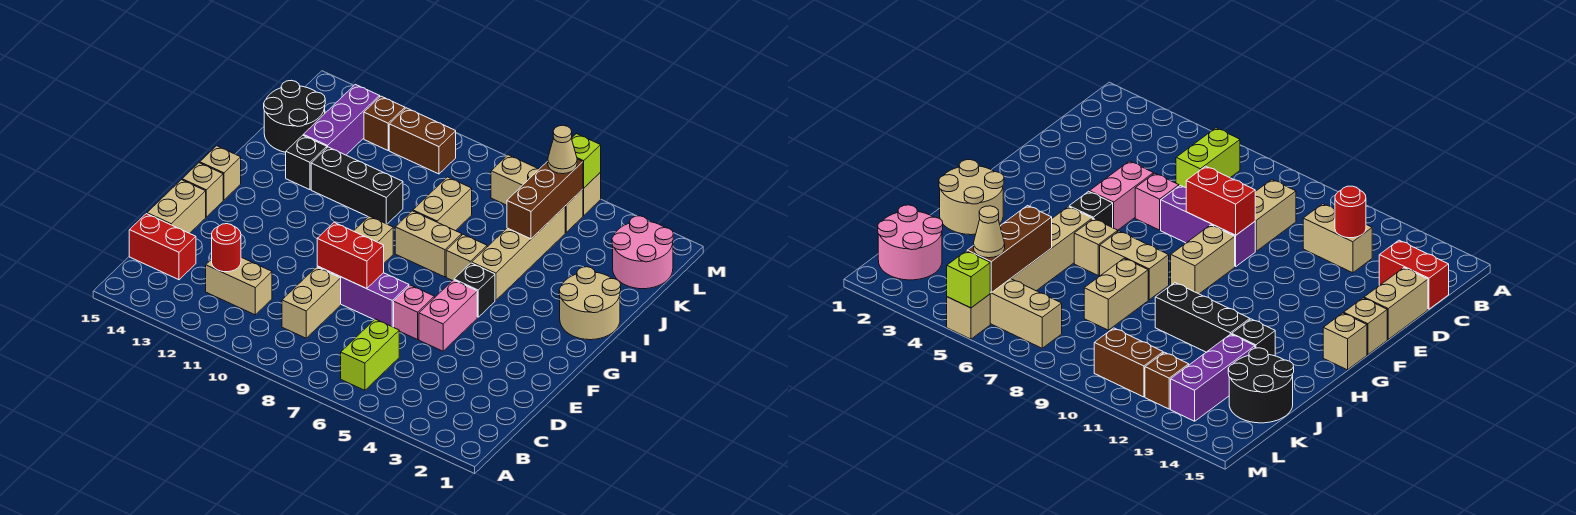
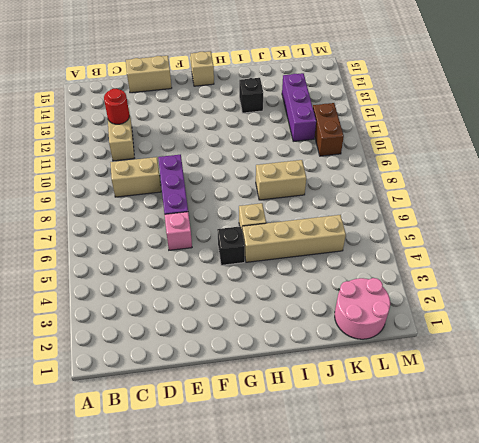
purple 1x3 brick [282,73,316,141] -> purple 1x3 brick turned to [303,84,380,155]
none -> lime 1x2 brick [341,319,399,390]
none -> red 1x2 brick [129,214,196,280]
none -> pink 1x2 brick [419,280,477,351]
none -> tan 1x2 brick [354,216,393,263]

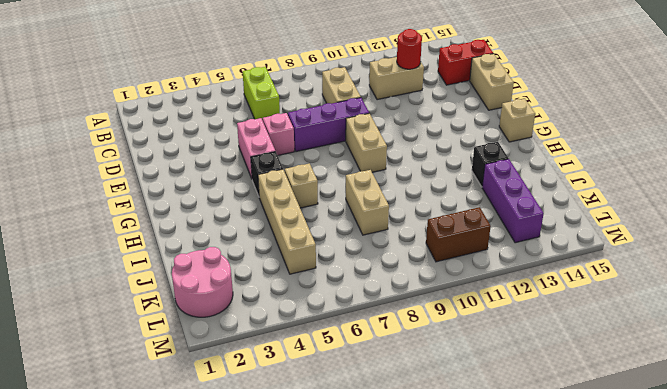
none -> tan 1x1 brick [182,163,223,217]
none -> tan 2x2 round brick [559,267,621,340]
none -> tan 1x2 brick [395,211,462,277]
none -> black 1x3 brick [311,147,403,224]

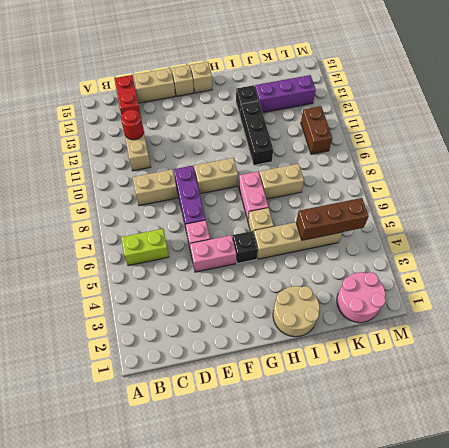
pink 1x2 brick [239,172,269,220] -> tan 1x2 brick [395,211,462,277]
none -> black 2x2 round brick [264,80,325,152]
none -> tan 1x3 brick [491,155,583,232]
none -> brown 1x1 brick [364,96,405,150]
none -> tan 1x1 brick [583,173,601,216]

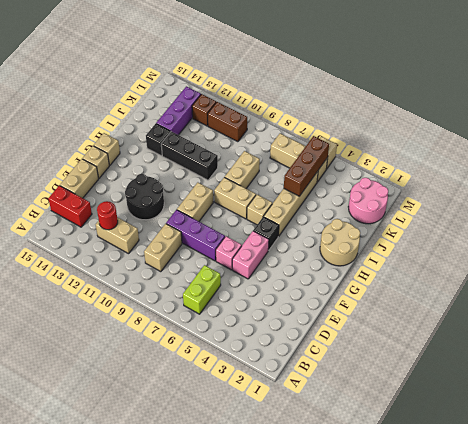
black 2x2 round brick [125,174,164,220] -> black 2x2 round brick moved to [264,80,325,152]
none -> red 1x2 brick [317,222,384,289]
none -> lime 1x1 brick [571,134,601,188]
none -> tan 1x1 cone [548,125,577,174]

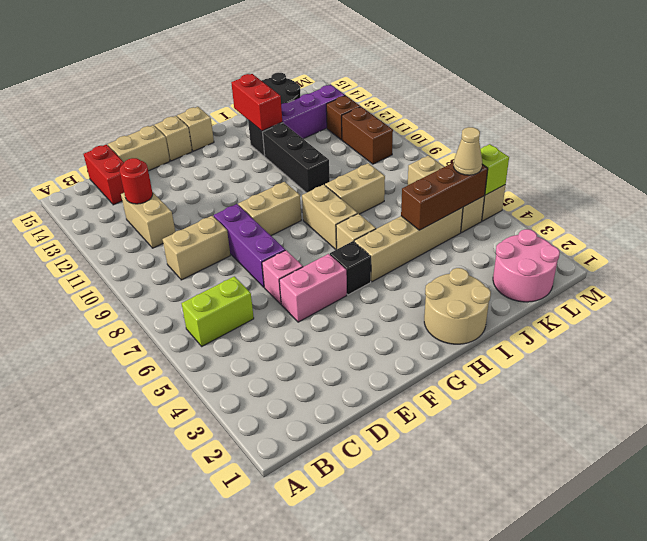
red 1x2 brick [231,74,282,131] -> red 1x2 brick moved to [317,222,384,289]

